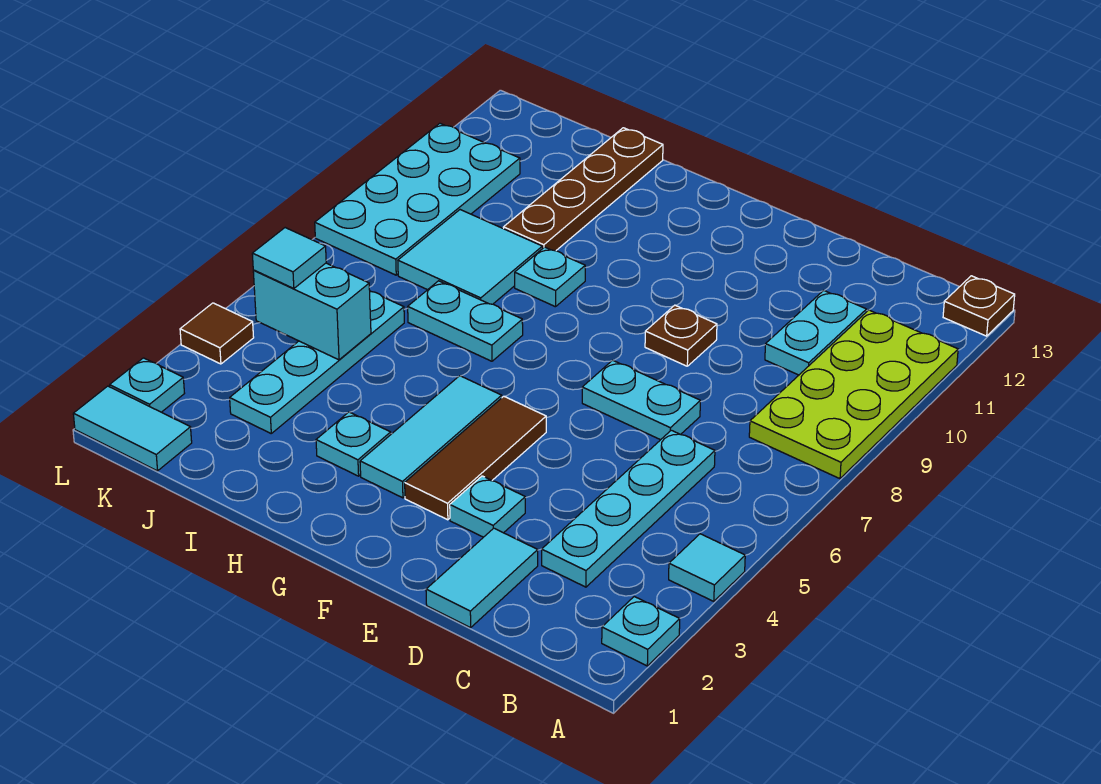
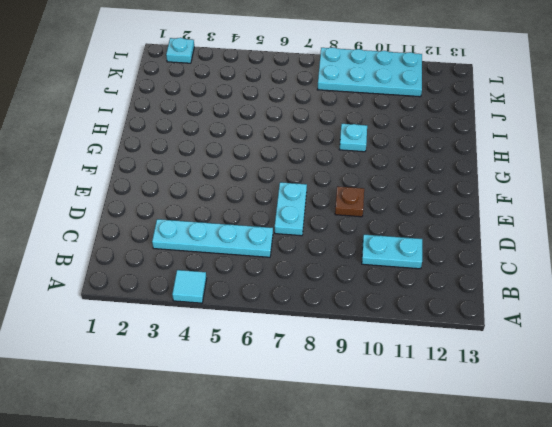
none -> cyan 1x1 plate [602,597,680,666]
none -> lime 2x4 plate [749,310,958,479]
none -> brown 1x1 plate [943,276,1015,336]

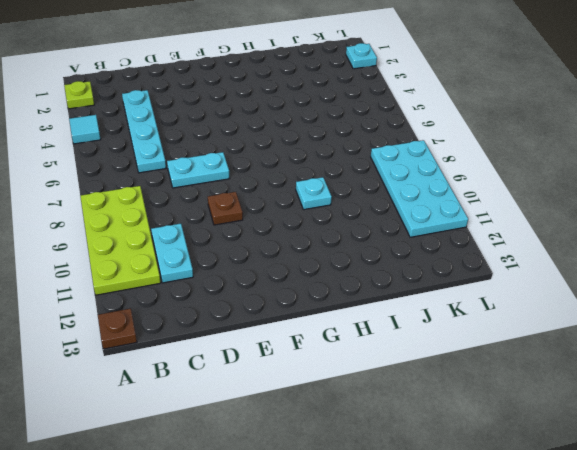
lime 1x1 plate [64,81,94,109] -> cyan 1x1 plate [602,597,680,666]
none -> cyan 1x2 tile [426,528,538,628]
none -> cyan 1x1 plate [450,476,525,537]
none -> brown 1x3 tile [405,396,546,520]

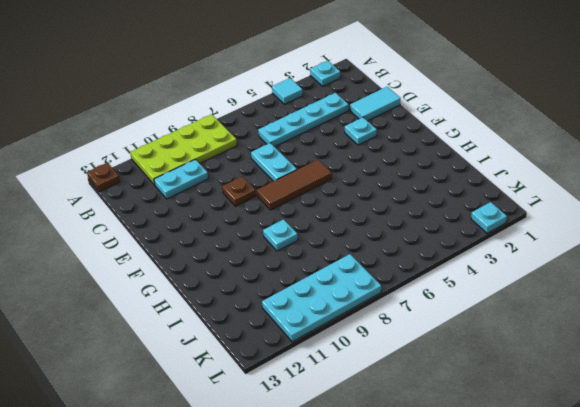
brown 1x3 tile [257,160,332,210] -> brown 1x3 tile moved to [405,396,546,520]
none -> cyan 1x3 tile [360,376,502,498]
none -> cyan 1x1 plate [316,412,391,476]
none -> cyan 1x2 plate [408,281,523,361]

